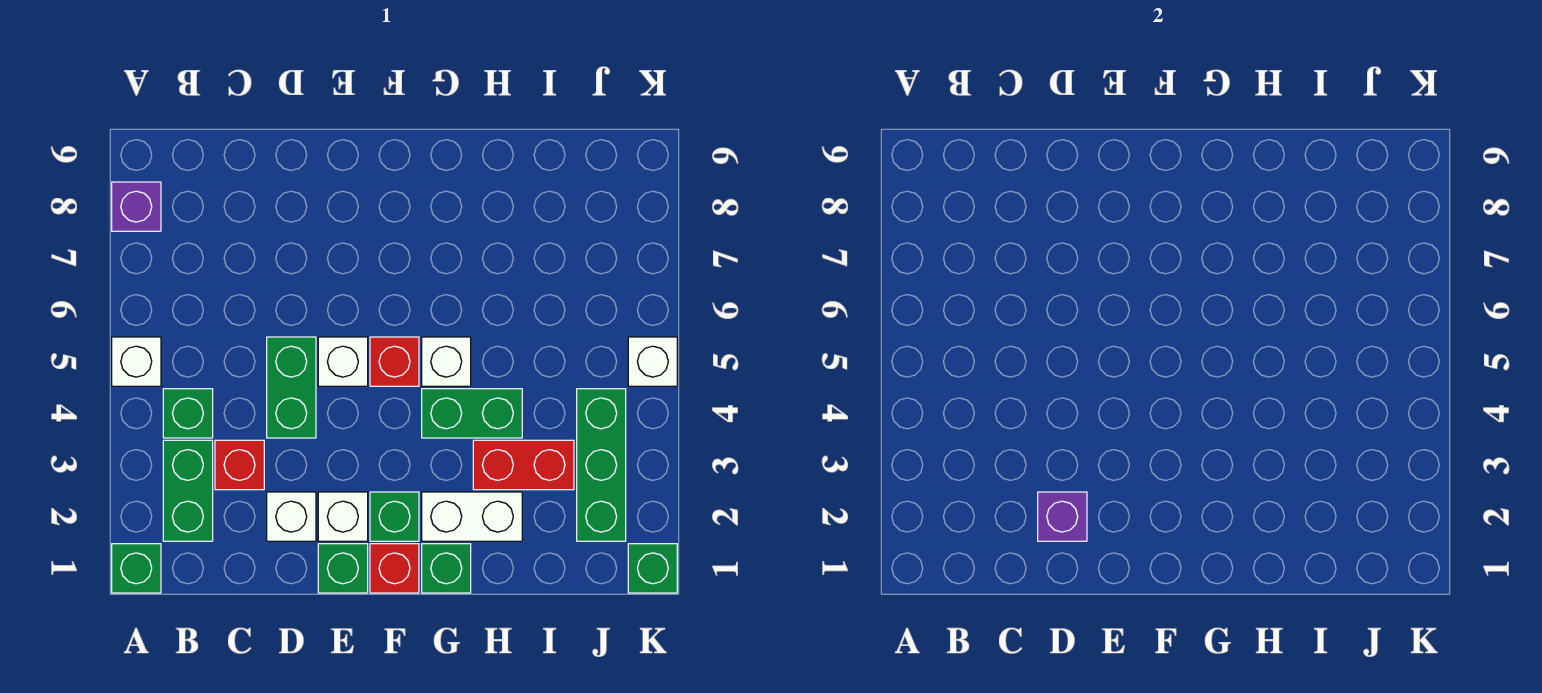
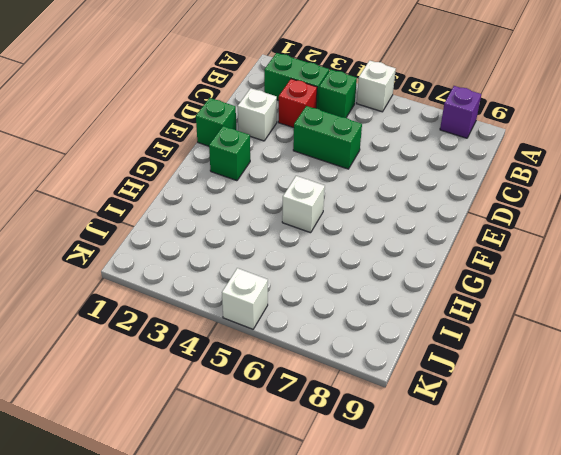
none -> green 1x1 brick [112,544,161,593]
none -> white 1x1 brick [318,492,368,541]
none -> white 1x1 brick [318,337,368,386]

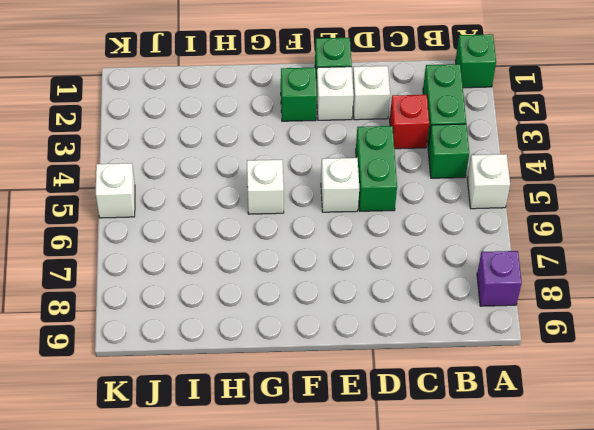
none -> red 1x1 brick [370,544,419,593]
none -> red 1x1 brick [370,337,419,386]
none -> green 1x1 brick [422,544,471,593]

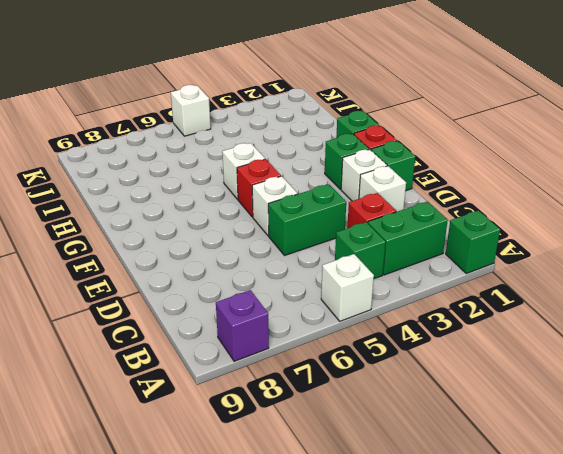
none -> white 1x2 brick [422,492,522,541]
none -> green 1x2 brick [422,389,522,438]
none -> red 1x2 brick [473,440,574,490]

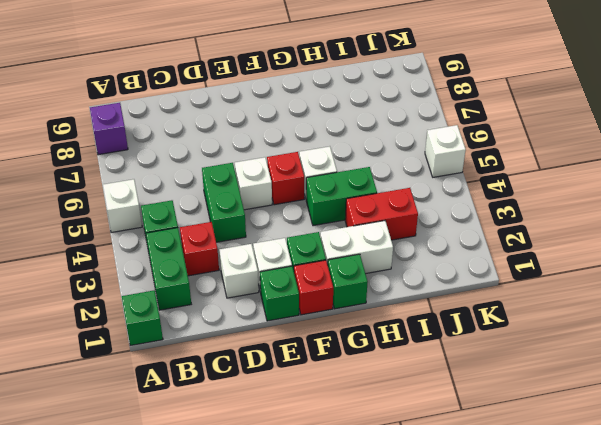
none -> green 1x3 brick [577,389,626,541]
none -> green 1x1 brick [628,544,677,593]
none -> purple 1x1 brick [1038,492,1087,541]

